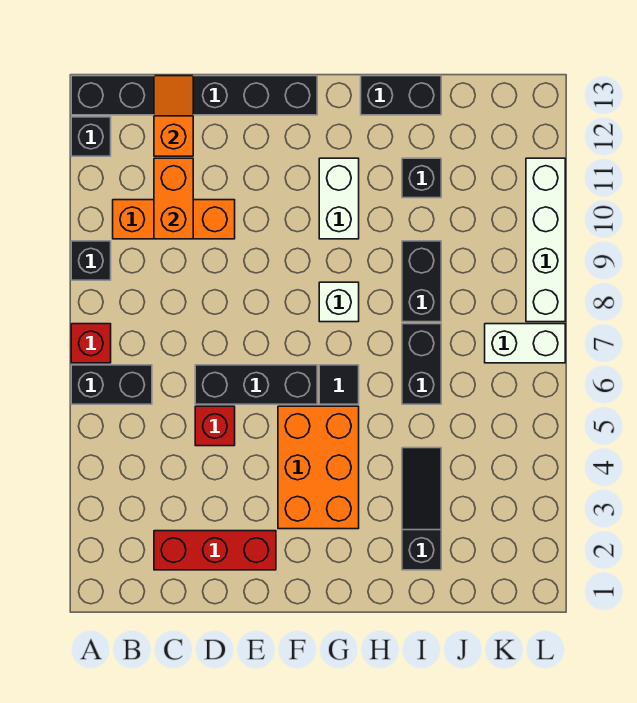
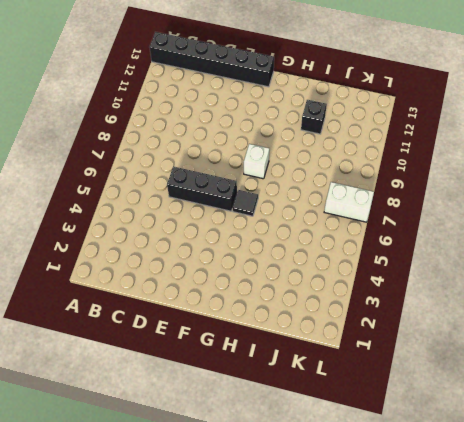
none -> black 1x2 brick [71,365,152,404]
none -> red 1x1 brick [71,324,111,363]
none -> black 1x1 brick [71,241,111,280]

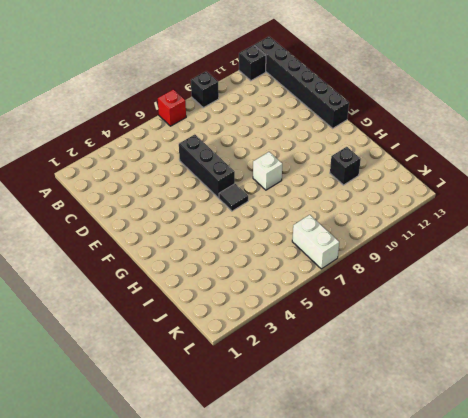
none -> black 1x2 brick [71,365,152,404]
none -> orange 1x3 brick [113,200,235,239]
none -> red 1x3 brick [154,531,276,570]

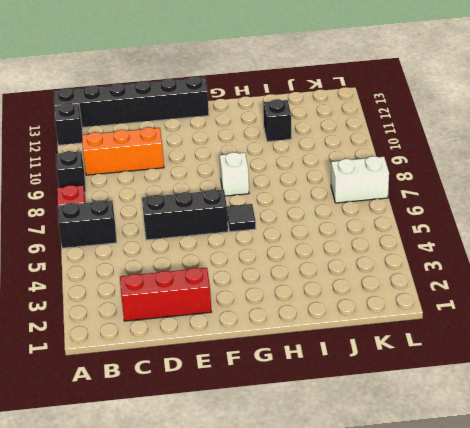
none -> red 1x1 brick [195,406,235,446]
none -> orange 2x3 brick [278,406,359,529]
none -> white 1x2 brick [319,158,359,239]

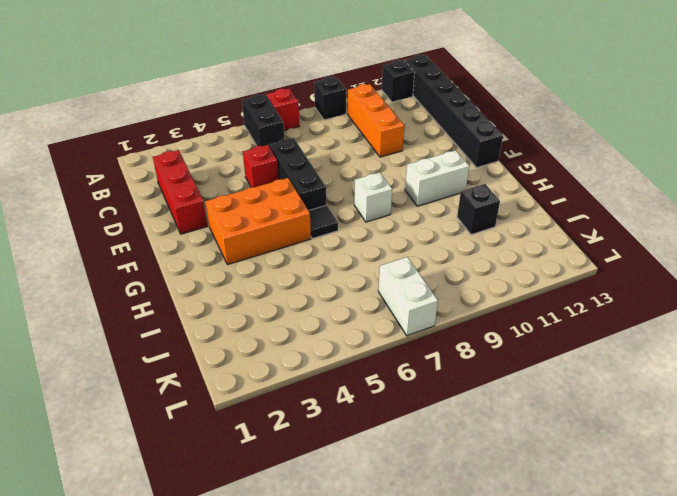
none -> black 1x2 brick [361,76,441,115]
none -> black 1x3 slope [402,448,441,570]
none -> black 1x2 brick [402,324,441,404]

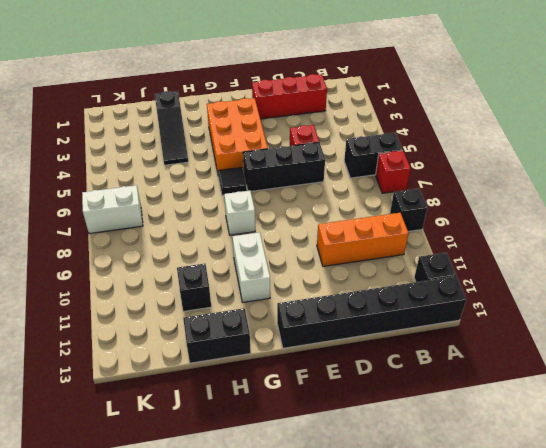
none -> black 1x2 brick [402,324,441,404]
none -> black 1x2 brick [402,241,441,322]
none -> white 1x4 brick [526,158,565,322]

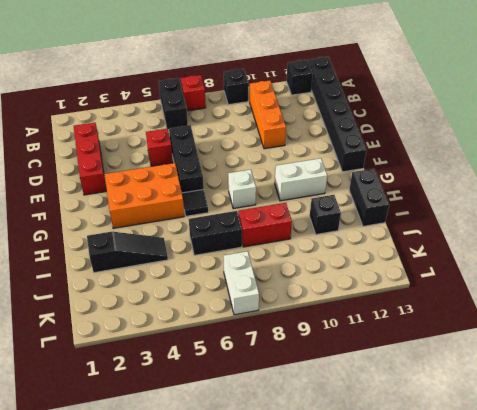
red 1x2 brick [238,203,292,247] -> black 1x2 brick [402,241,441,322]
none -> white 1x4 brick [526,158,565,322]
none -> orange 1x2 brick [154,158,193,239]
none -> orange 1x2 slope [154,76,193,156]

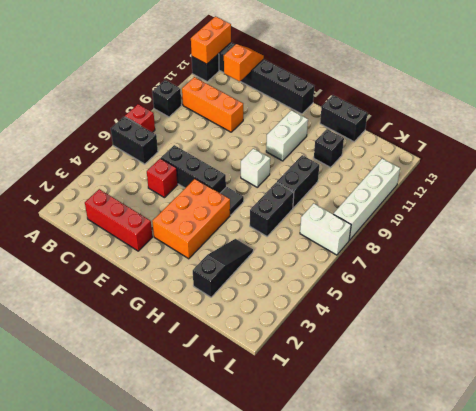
orange 1x2 brick [191,16,231,64] -> orange 1x2 brick moved to [154,158,193,239]

